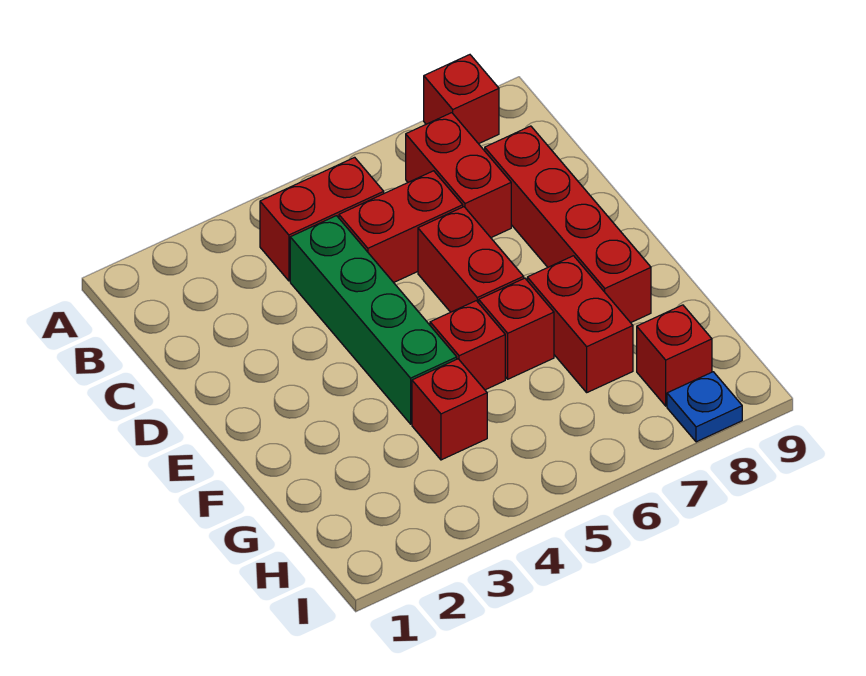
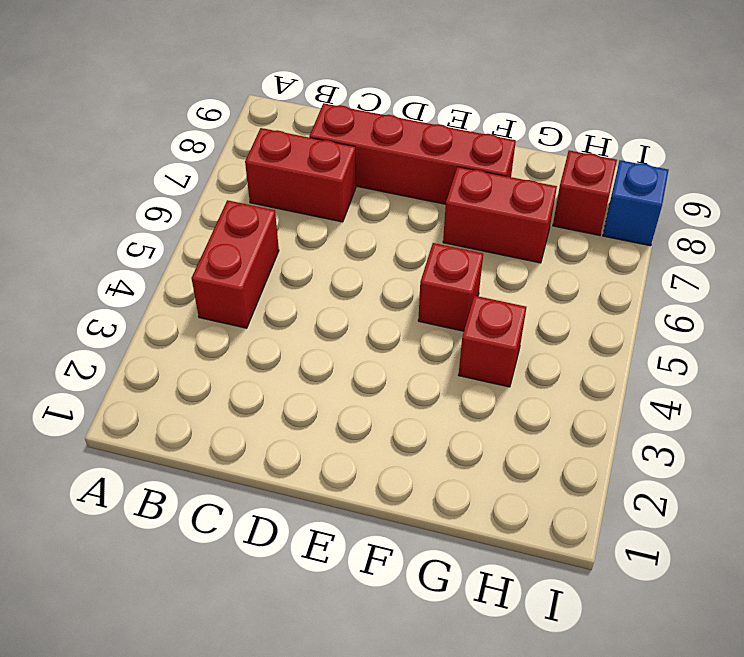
blue 1x1 brick [603,160,668,246] -> blue 1x1 plate [667,372,742,442]
none -> red 1x1 brick [424,55,499,144]
none -> green 1x4 brick [290,216,457,424]
none -> red 1x2 brick [339,171,463,283]

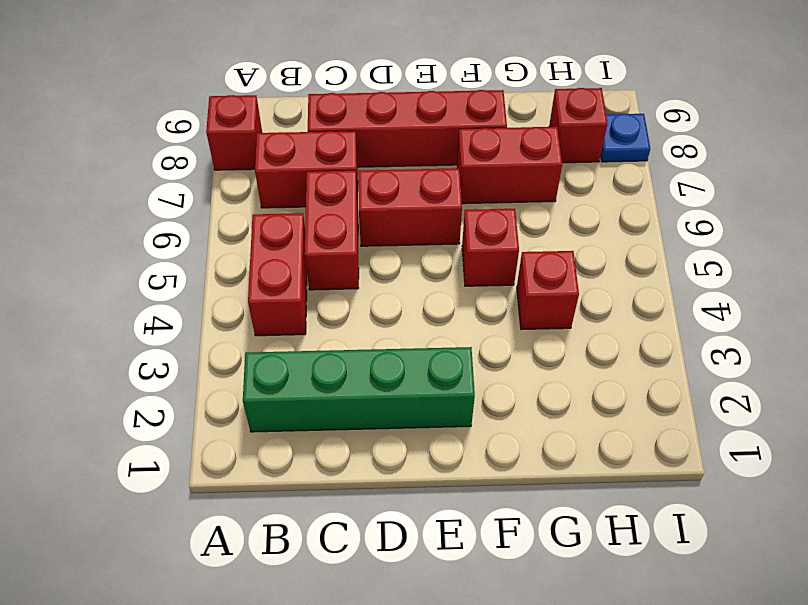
green 1x4 brick [243,347,475,432] -> green 1x4 brick moved to [290,216,457,424]
none -> red 1x1 brick [479,278,554,379]

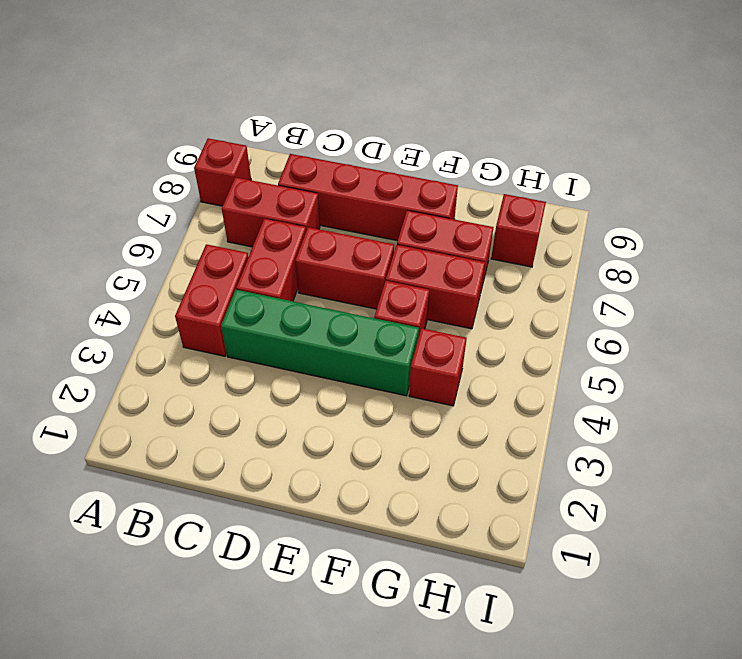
red 1x2 brick [386,245,485,329] -> red 1x1 brick [479,278,554,379]
none -> blue 1x1 plate [667,372,742,442]

